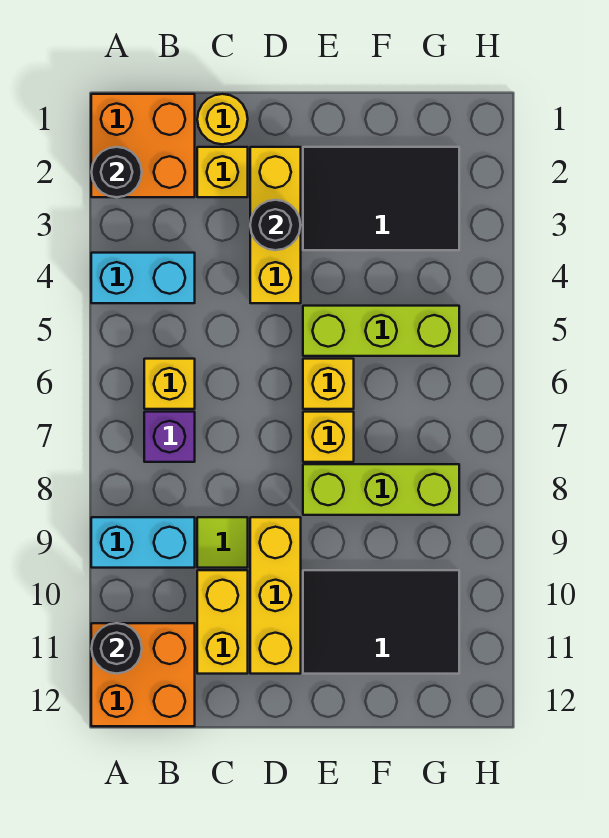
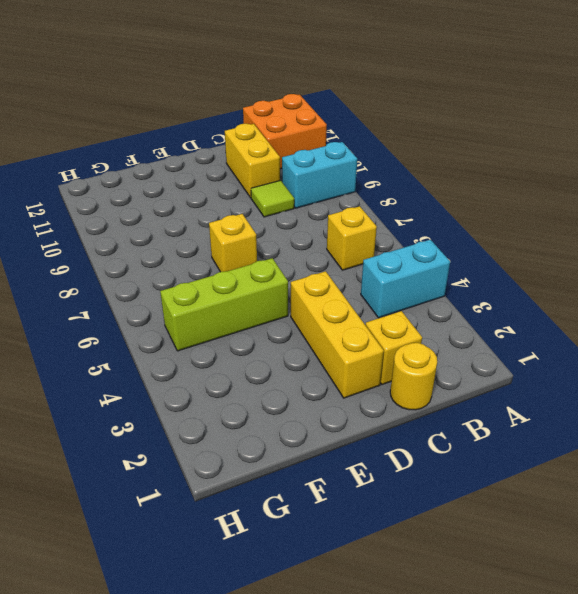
none -> orange 2x2 brick [91,94,195,197]
none -> purple 1x1 brick [144,412,195,462]
none -> yellow 1x3 brick [250,517,301,674]

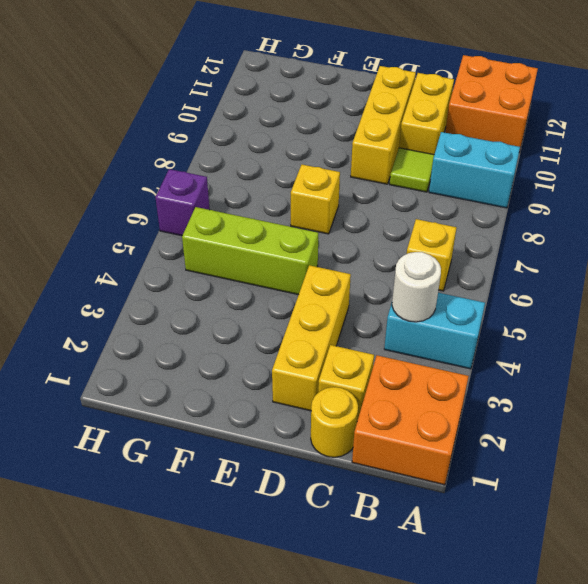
white 1x1 round brick [392,252,441,322] -> none
purple 1x1 brick [155,169,210,236] -> purple 1x1 brick moved to [144,412,195,462]
none -> black 2x3 tile [303,147,459,250]
none -> yellow 1x1 brick [303,359,354,409]
none -> lime 1x3 brick [303,464,459,515]

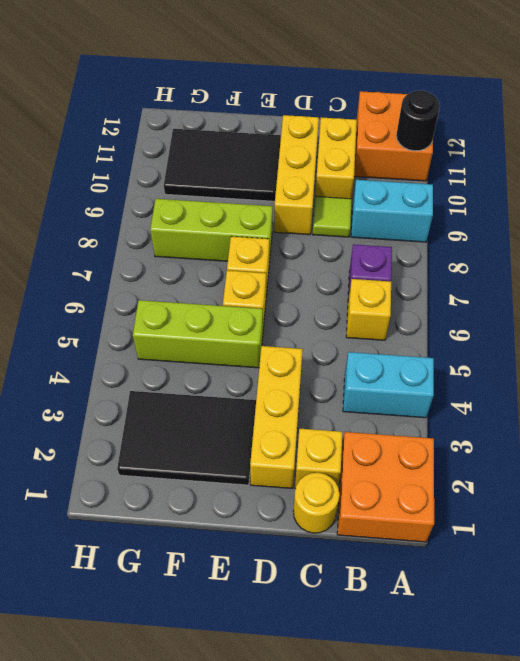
none -> black 1x1 round brick [91,147,142,197]
none -> black 1x1 round brick [250,200,301,250]

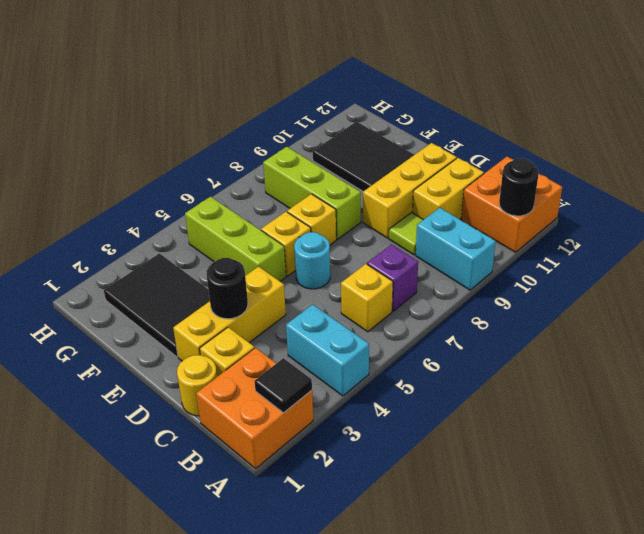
black 1x1 tile [255,358,312,413] -> black 1x1 round brick [91,147,142,197]
cyan 1x1 round brick [294,232,330,289] -> none

